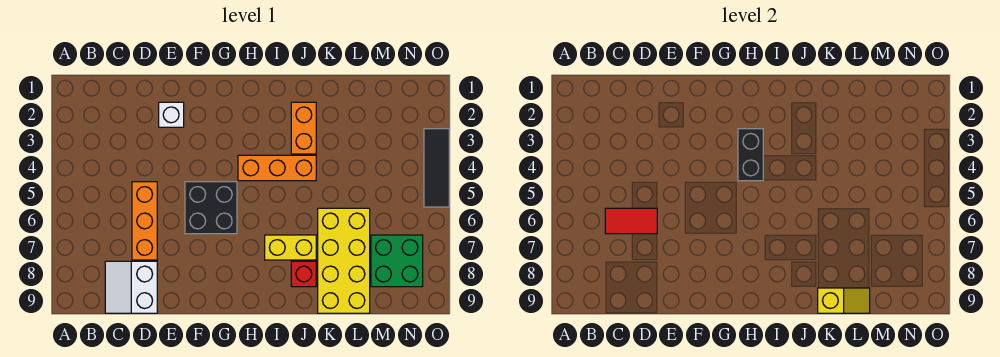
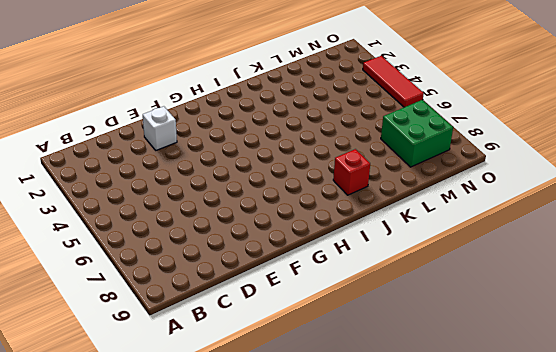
red 1x3 tile [363,56,424,107] -> black 1x3 tile [424,129,449,207]
none -> white 2x2 slope [105,261,157,313]
none -> orange 1x3 brick [132,182,157,260]
none -> black 2x2 brick [185,182,237,234]

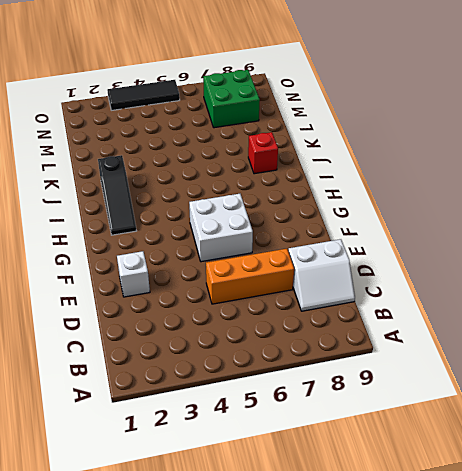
white 2x2 brick [189,194,253,262] -> black 2x2 brick [185,182,237,234]
black 1x3 slope [98,155,136,235] -> orange 1x2 brick [291,102,316,154]
none -> orange 1x3 brick [238,155,316,181]
none -> yellow 1x2 brick [265,235,316,260]
none -> yellow 2x4 brick [318,208,370,313]

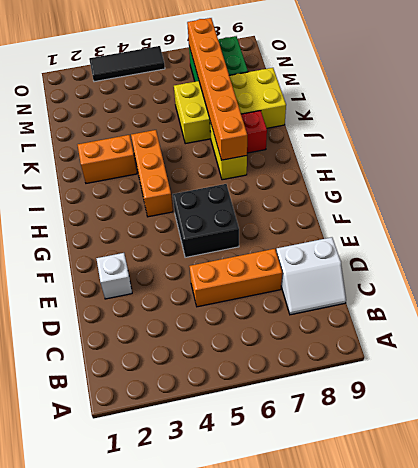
orange 1x6 brick [187,18,247,160] -> none
none -> red 1x2 tile [605,208,657,234]
none -> black 1x2 brick [738,129,763,181]
none -> yellow 1x2 slope [818,288,870,313]

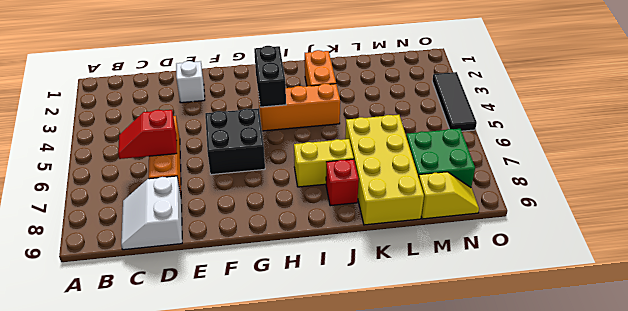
red 1x2 slope [118,110,177,159] -> red 1x2 tile [605,208,657,234]
yellow 1x2 slope [419,172,479,219] -> yellow 1x2 slope moved to [818,288,870,313]

